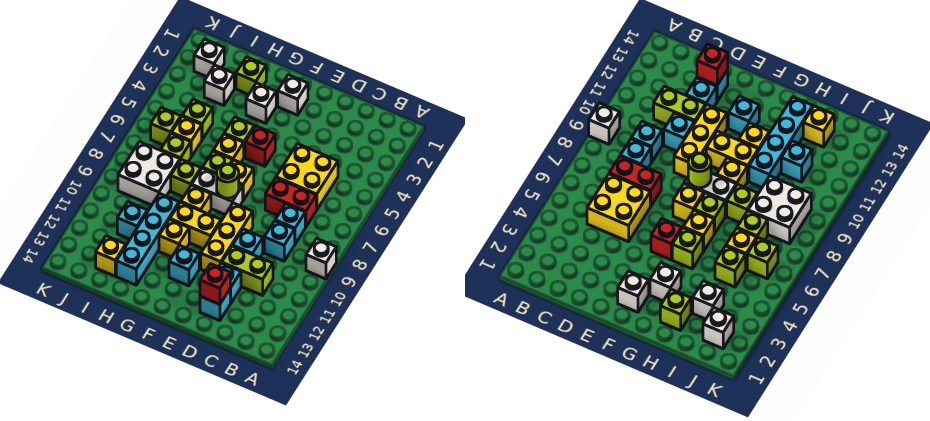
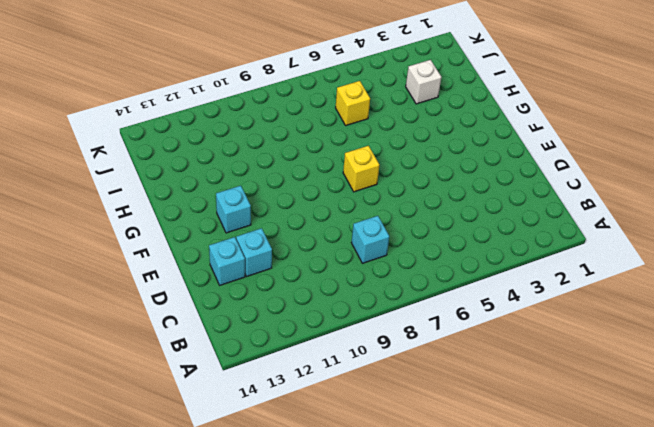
none -> white 1x1 brick [306,239,336,279]
none -> yellow 2x2 brick [276,144,338,210]
none -> red 1x2 brick [265,178,316,227]
none -> cyan 1x1 brick [264,221,295,261]

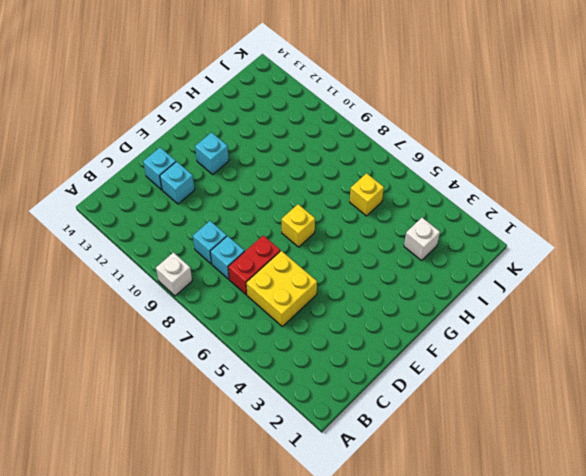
none -> lime 1x2 brick [222,246,273,295]
none -> cyan 1x1 brick [233,229,263,258]
none -> yellow 1x3 brick [201,203,253,271]
none -> white 1x1 brick [278,75,308,115]

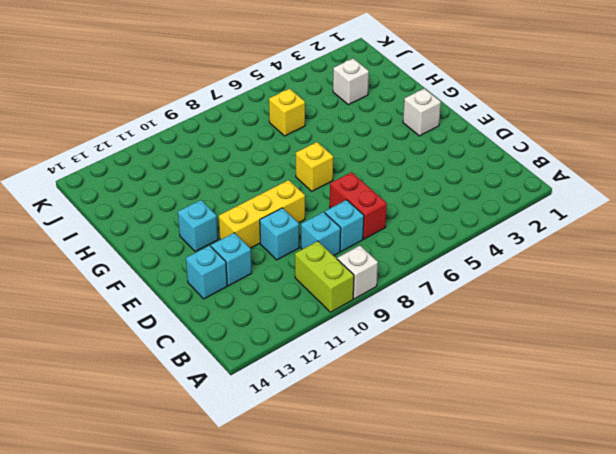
lime 1x2 brick [295,241,354,312] -> lime 1x2 brick moved to [222,246,273,295]
none -> yellow 2x2 brick [276,144,338,210]
none -> red 1x1 brick [245,126,275,166]
none -> white 1x2 brick [192,168,243,214]
none -> yellow 1x2 brick [170,202,221,249]

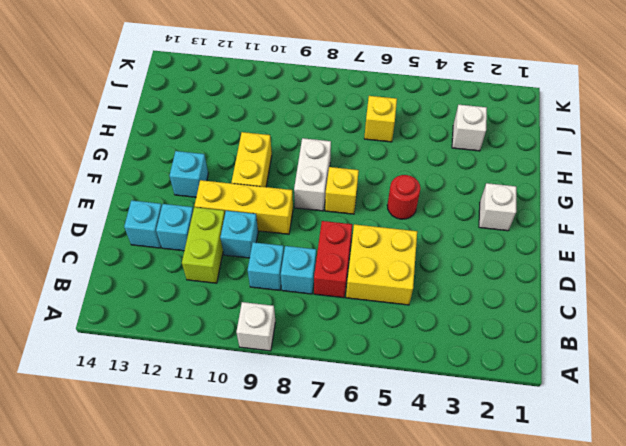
red 1x1 round brick [387,175,420,219] -> red 1x1 brick [245,126,275,166]
none -> white 1x1 brick [246,83,276,123]
none -> lime 1x1 brick [224,117,254,157]
none -> yellow 1x1 brick [213,134,244,163]
none -> lime 1x1 brick [202,151,233,174]

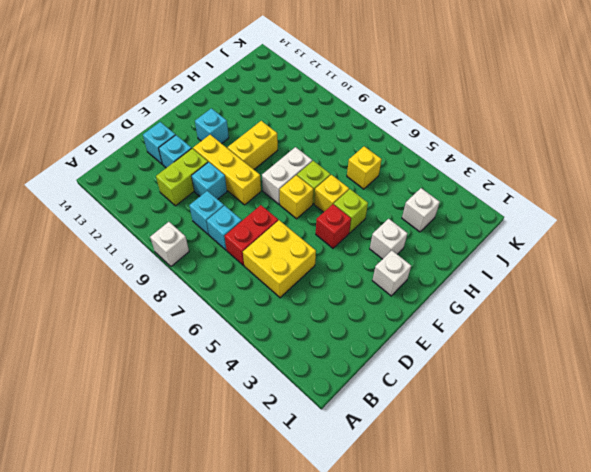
none -> yellow 1x1 brick [181,185,211,214]
none -> yellow 1x1 brick [159,219,189,257]
none -> lime 1x1 brick [236,57,266,95]
none -> lime 1x1 brick [171,159,201,197]

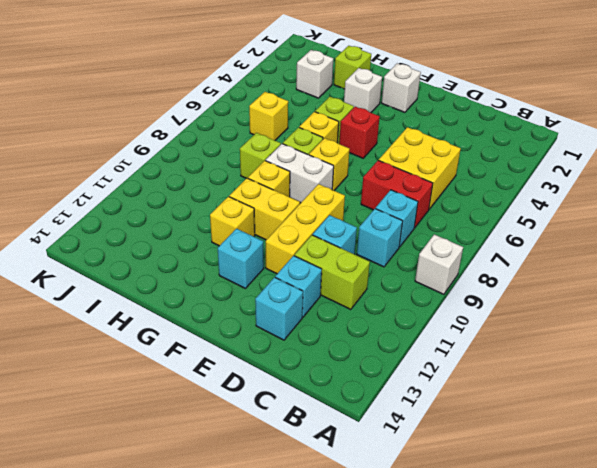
none -> cyan 1x4 brick [116,194,179,285]
none -> lime 1x1 brick [183,99,213,140]
none -> lime 1x1 brick [161,133,191,162]
none -> white 2x2 brick [118,142,180,205]

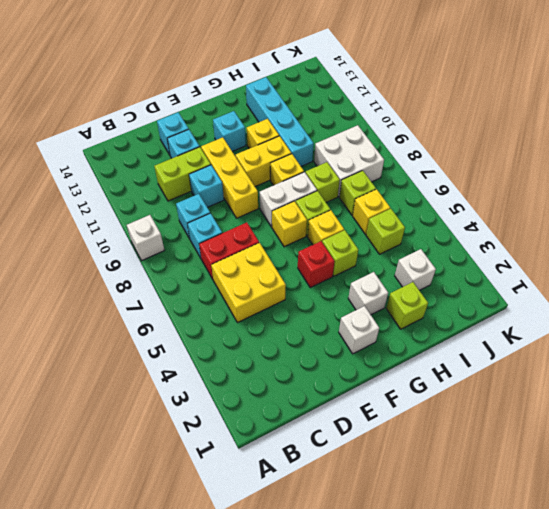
none -> cyan 1x1 brick [117,202,147,239]
none -> yellow 1x1 brick [96,236,126,276]
none -> white 1x1 brick [194,39,224,77]
none -> lime 1x1 brick [151,108,181,145]

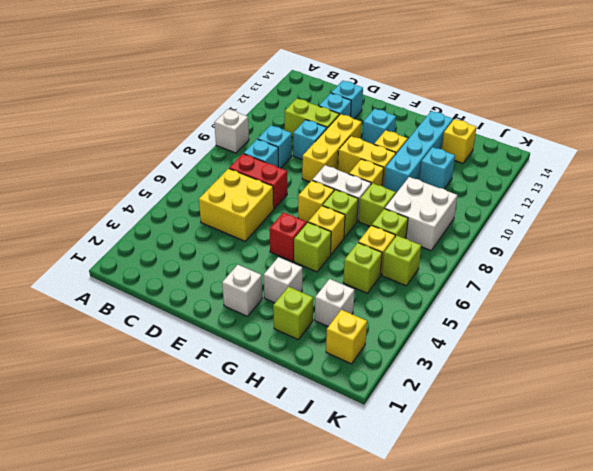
yellow 1x1 brick [326,310,367,364] -> white 1x1 brick [194,39,224,77]
none -> red 1x1 brick [200,264,230,305]
none -> lime 1x1 round brick [217,164,239,198]

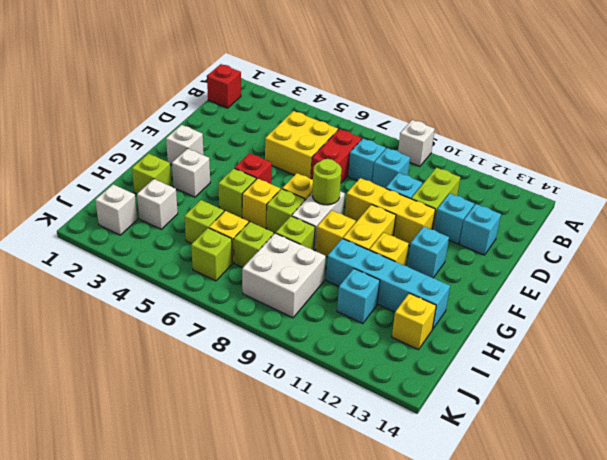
red 1x1 brick [207,64,241,108] -> red 1x1 brick moved to [200,264,230,305]

